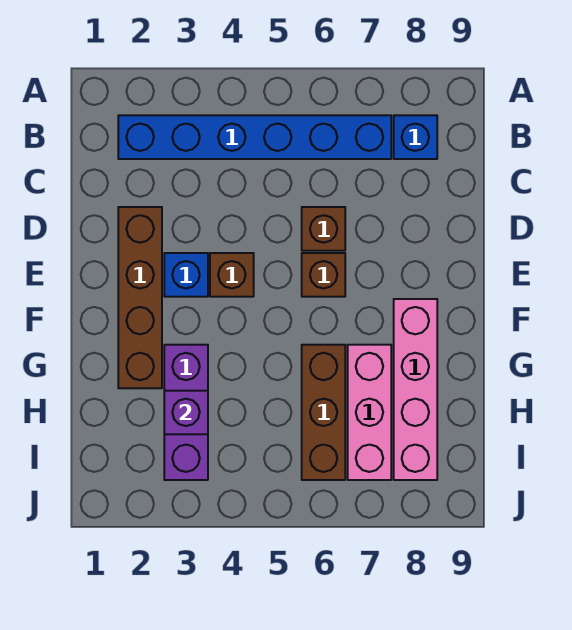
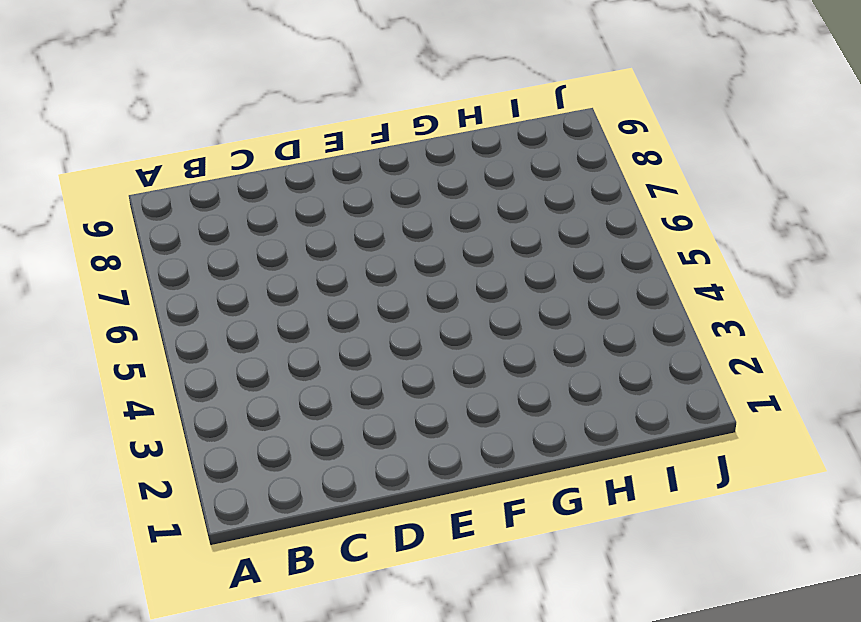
none -> blue 1x6 brick [118,115,391,159]
none -> blue 1x1 brick [394,115,437,159]
none -> brown 1x4 brick [118,207,162,388]

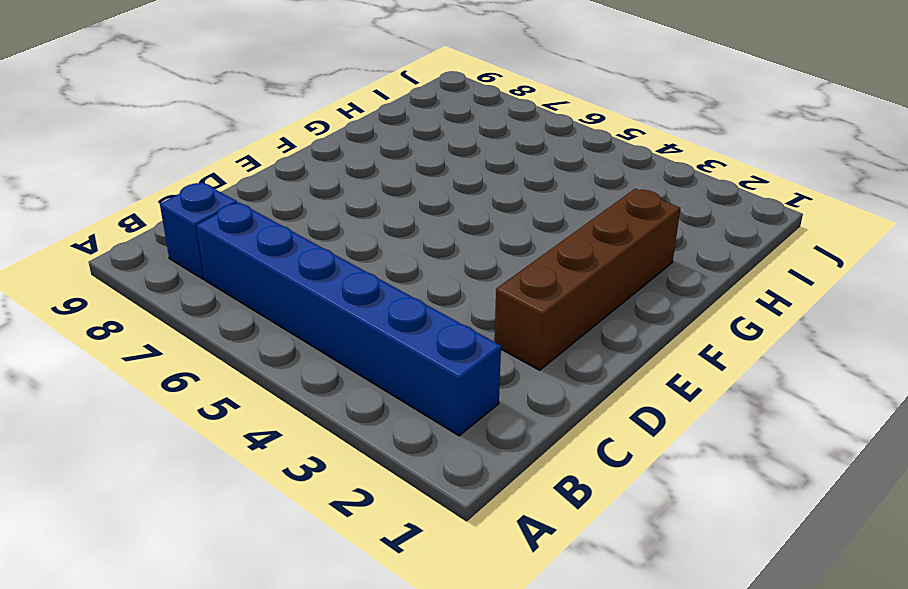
none -> brown 1x1 brick [302,207,345,251]
none -> blue 1x1 brick [164,253,208,297]
none -> brown 1x1 brick [210,253,254,297]

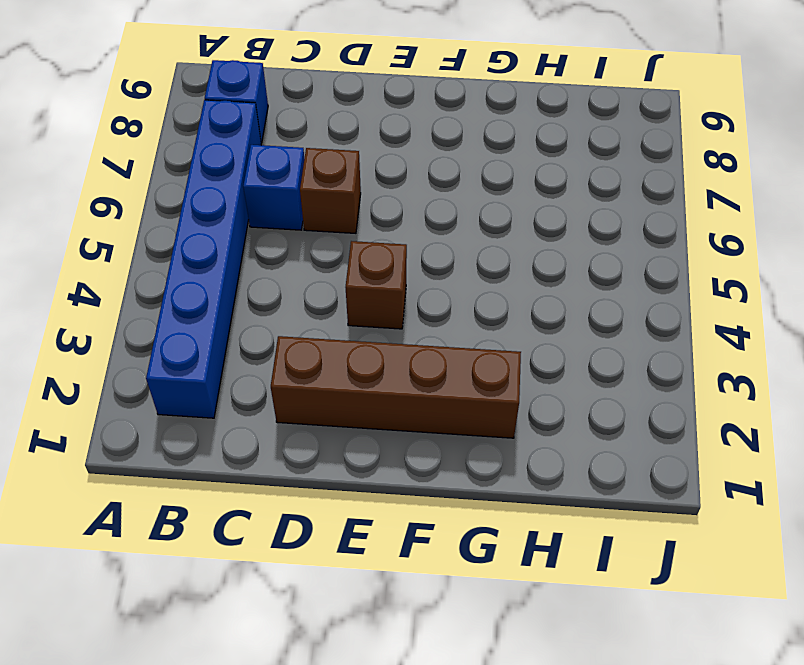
blue 1x1 brick [243,145,304,230] -> blue 1x1 brick moved to [164,253,208,297]
none -> brown 1x1 brick [302,253,345,297]
none -> pink 1x4 brick [394,299,437,480]
none -> purple 1x3 brick [164,345,208,480]

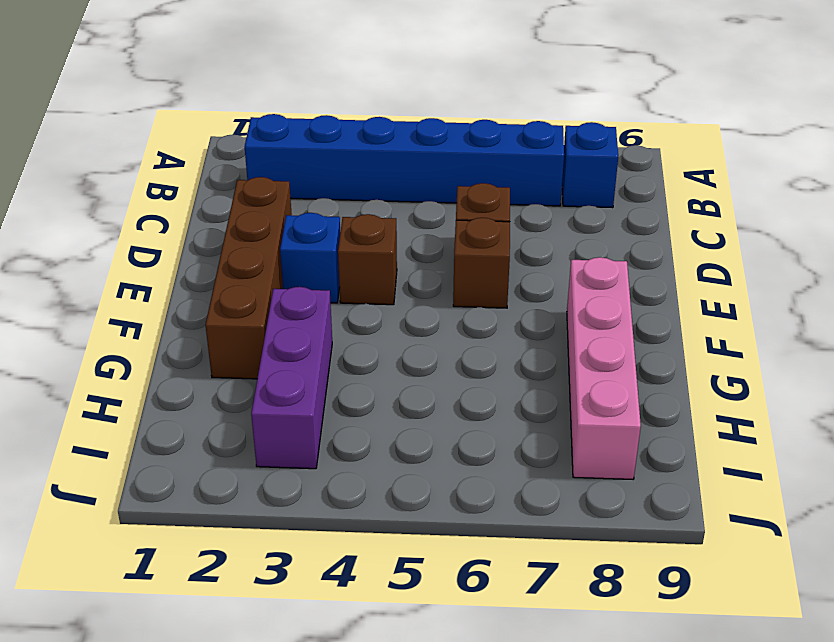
none -> brown 1x3 brick [302,345,345,480]
none -> pink 1x3 brick [348,345,391,480]
none -> purple 1x1 brick [164,391,208,434]

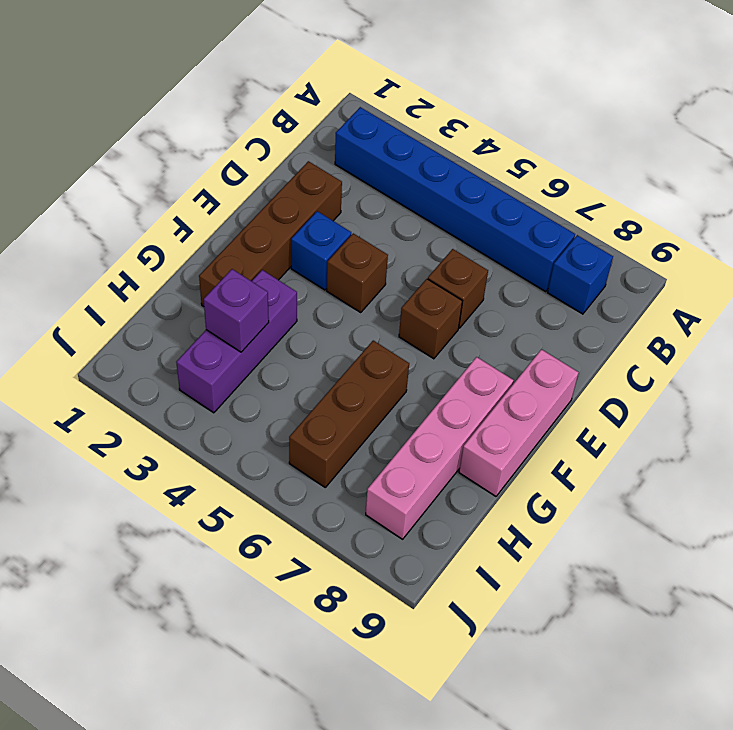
pink 1x3 brick [459,349,579,496] -> pink 1x3 brick moved to [348,345,391,480]

